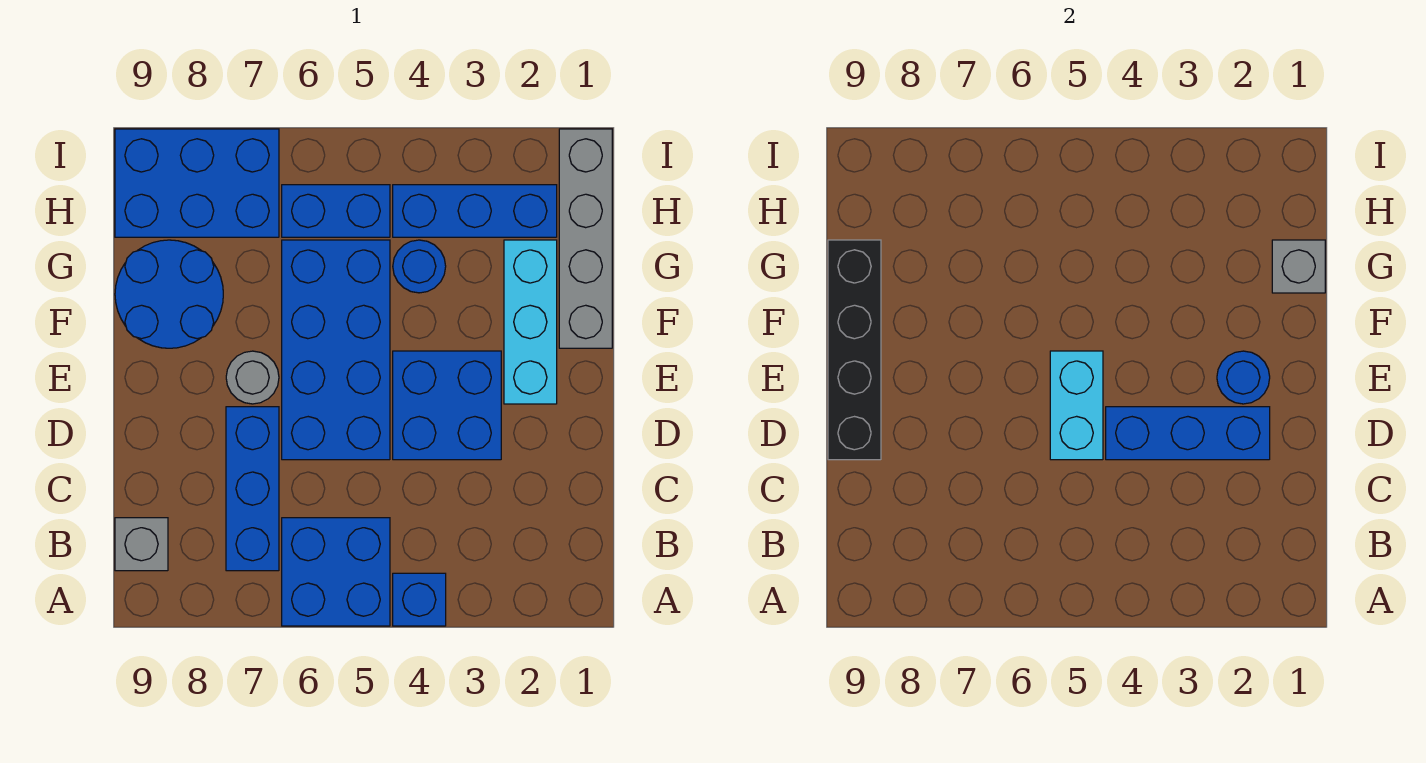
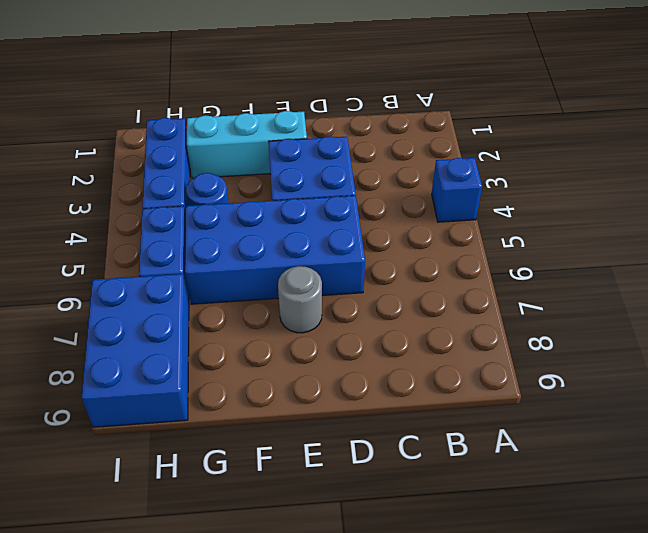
none -> blue 2x2 brick [282,518,390,626]
none -> blue 1x3 brick [226,407,279,571]
none -> grey 1x1 brick [115,518,168,571]

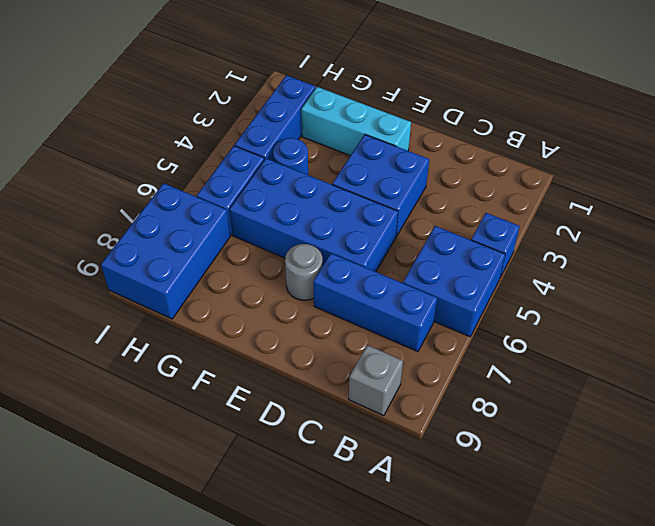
none -> grey 1x4 brick [559,129,612,348]
none -> blue 2x2 round brick [115,240,223,348]
none -> blue 1x3 brick [1106,407,1270,460]

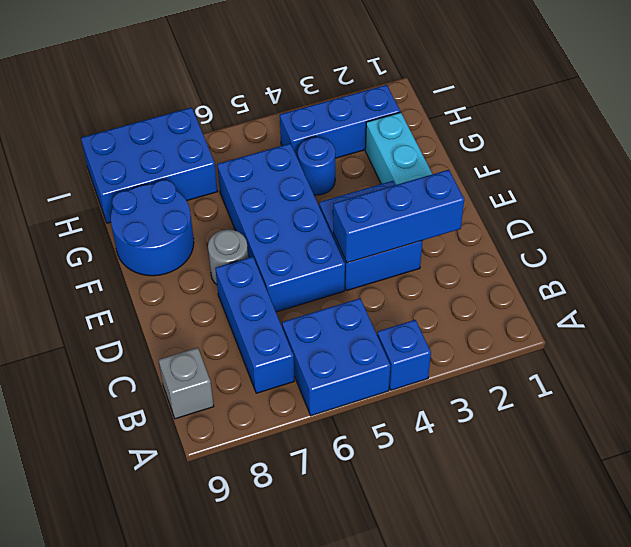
none -> grey 1x4 brick [559,129,612,348]
none -> blue 1x2 brick [282,185,390,237]
none -> cyan 1x2 brick [1050,351,1103,460]

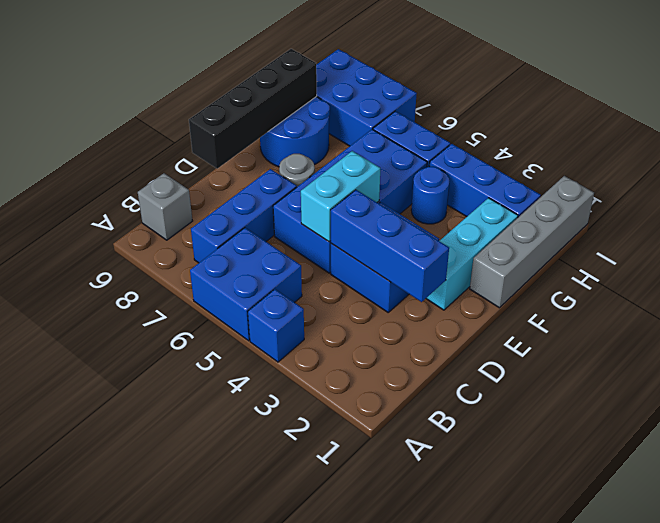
none -> blue 1x1 round brick [1217,351,1270,404]
none -> grey 1x1 brick [1272,240,1325,293]

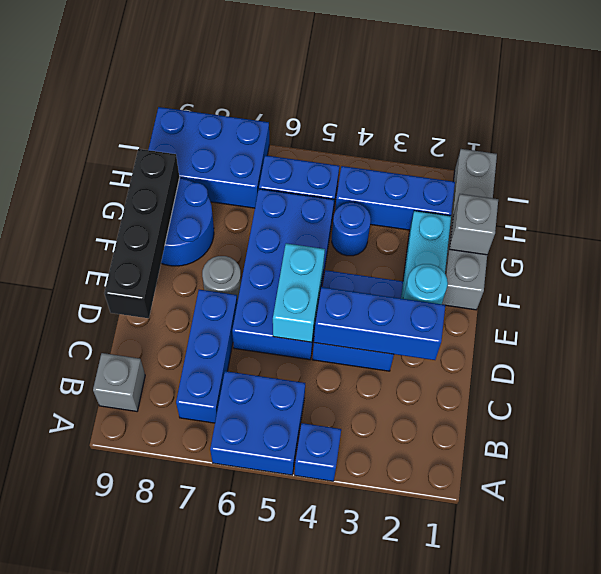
cyan 1x1 round brick [403,264,448,304] -> blue 1x1 round brick [1217,351,1270,404]

